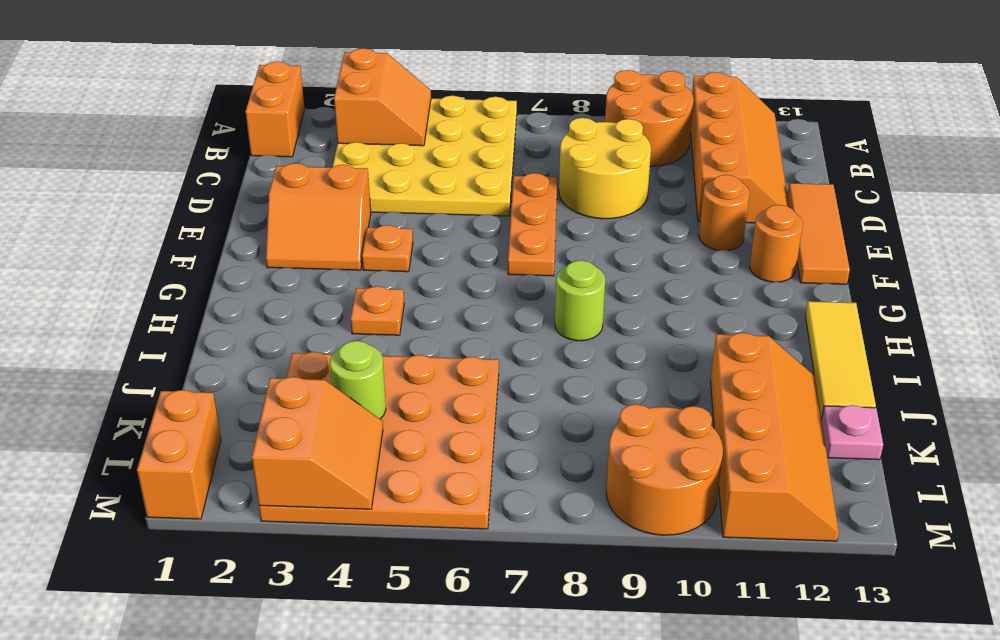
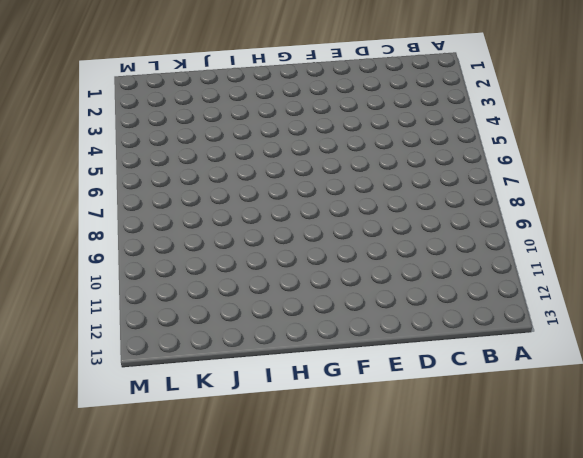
none -> orange 1x2 brick [245,62,305,157]
none -> yellow 4x4 plate [333,96,517,216]
none -> orange 2x2 round brick [605,70,694,166]

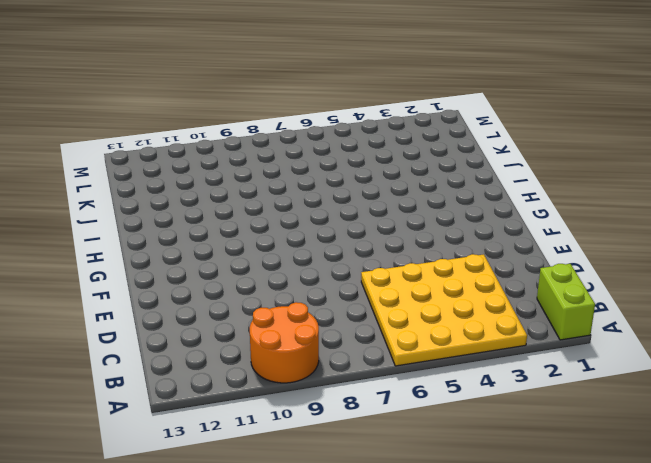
lime 1x2 brick [537,264,595,340] -> orange 1x2 brick [245,62,305,157]
none -> orange 2x4 slope [691,72,789,223]
none -> yellow 2x2 round brick [559,118,651,219]
none -> orange 1x3 plate [508,173,557,276]

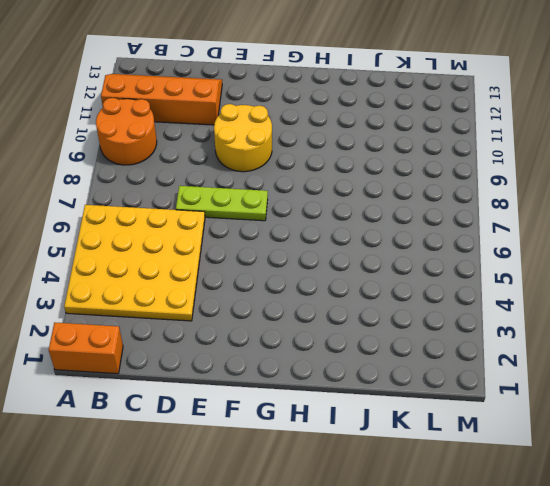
lime 1x3 plate [176,186,268,221] -> orange 1x3 plate [508,173,557,276]
yellow 2x2 round brick [214,104,272,172] -> yellow 2x2 round brick moved to [559,118,651,219]
none -> orange 1x3 tile [787,183,850,284]
none -> orange 2x2 slope [266,163,371,270]
none -> orange 1x1 round brick [699,175,750,250]

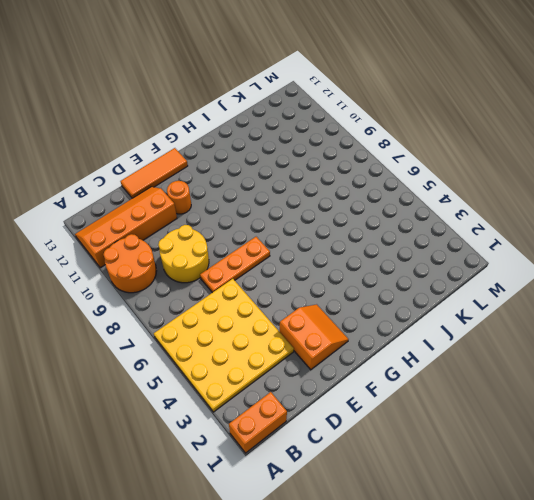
none -> orange 1x1 plate [362,225,413,272]
none -> orange 1x1 round brick [750,205,803,282]
none -> orange 1x1 plate [351,286,404,335]

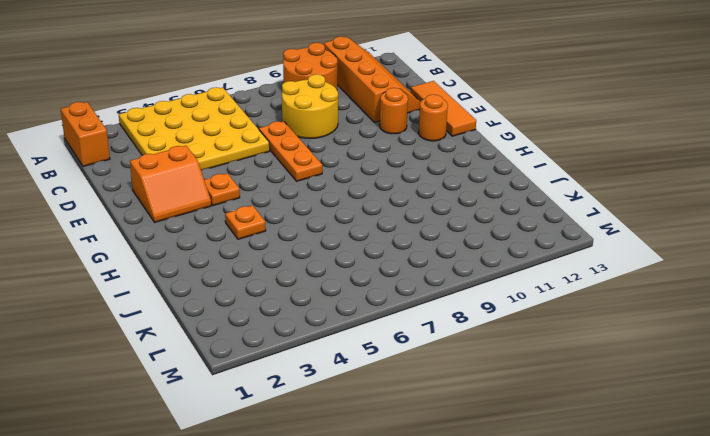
none -> lime 1x1 round brick [555,260,605,341]
none -> yellow 1x3 tile [805,301,876,419]
none -> orange 4x4 plate [259,352,499,529]

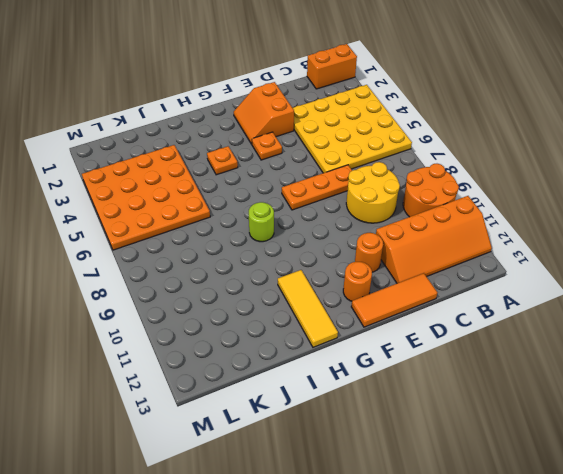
yellow 1x3 tile [278,270,338,347] -> yellow 1x3 tile turned to [805,301,876,419]
none -> orange 2x4 slope [710,333,839,541]
none -> pink 1x1 plate [822,405,883,460]
none -> orange 1x2 brick [137,390,221,519]

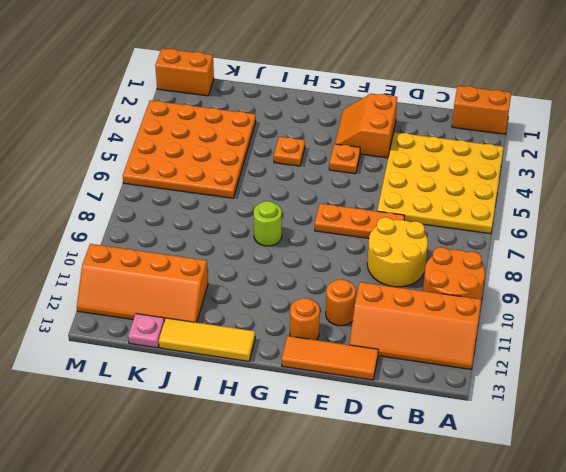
none -> orange 2x2 round brick [606,404,723,535]
none -> orange 2x2 slope [334,48,431,146]
none -> lime 1x1 round brick [330,341,386,419]

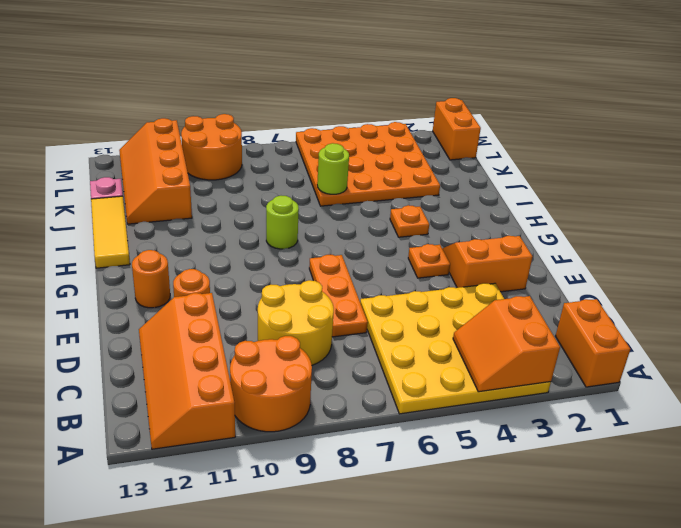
lime 1x1 round brick [317,143,349,194] -> lime 1x1 round brick moved to [330,341,386,419]
none -> orange 1x3 tile [787,183,850,284]
none -> orange 2x2 slope [252,377,383,509]

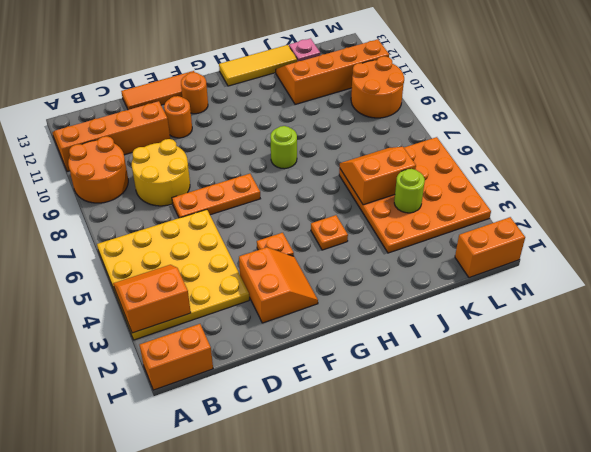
orange 2x2 slope [340,147,416,205] -> orange 2x2 slope moved to [252,377,383,509]

